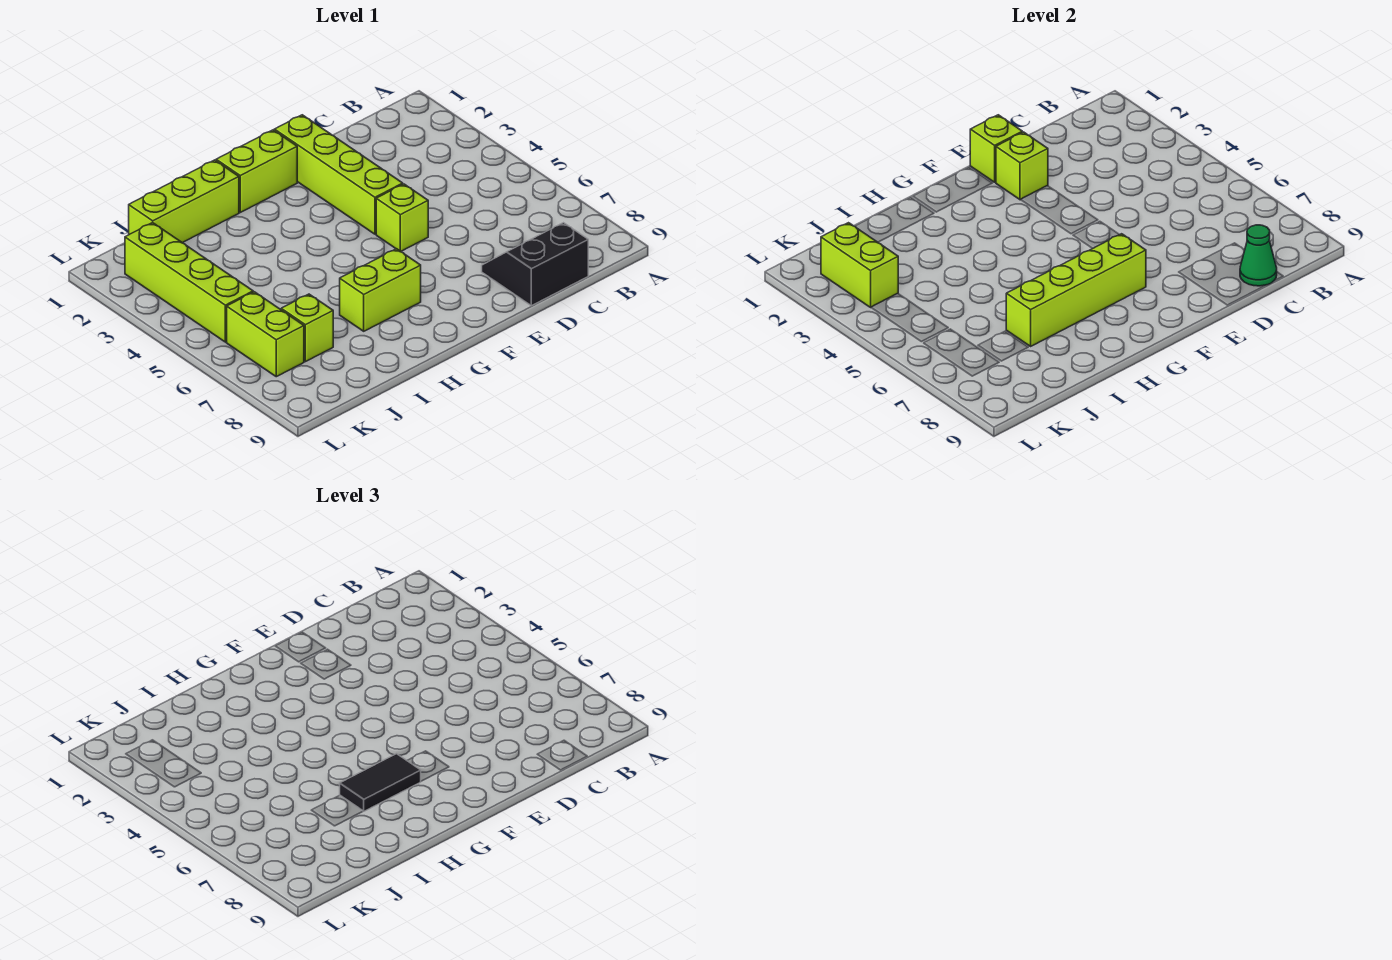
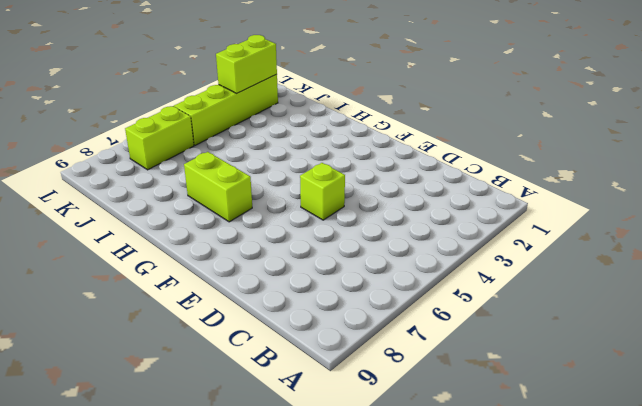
none -> black 2x2 slope [482,223,588,306]
none -> lime 1x4 brick [274,115,403,234]
none -> lime 1x2 brick [216,130,297,212]

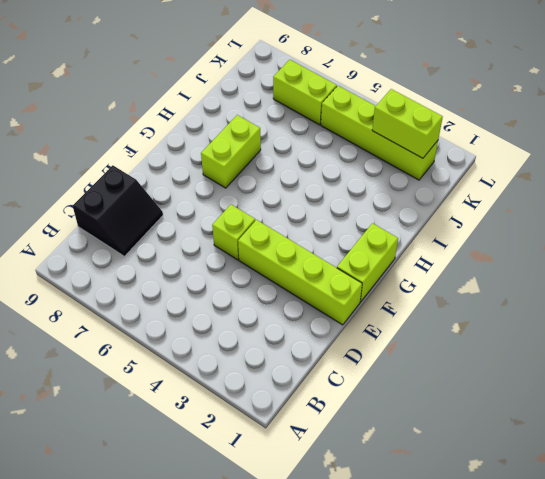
none -> lime 1x3 brick [129,160,239,243]
none -> lime 1x1 brick [281,294,333,362]
none -> green 1x1 cone [1240,225,1277,286]

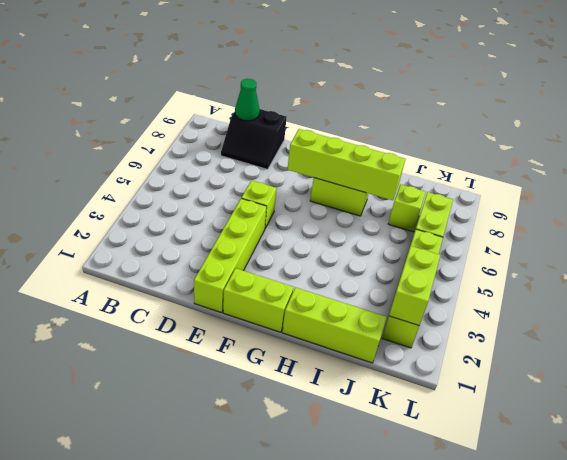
none -> lime 1x1 brick [970,115,1022,182]
none -> lime 1x1 brick [996,132,1048,200]
none -> black 1x2 tile [340,754,421,811]

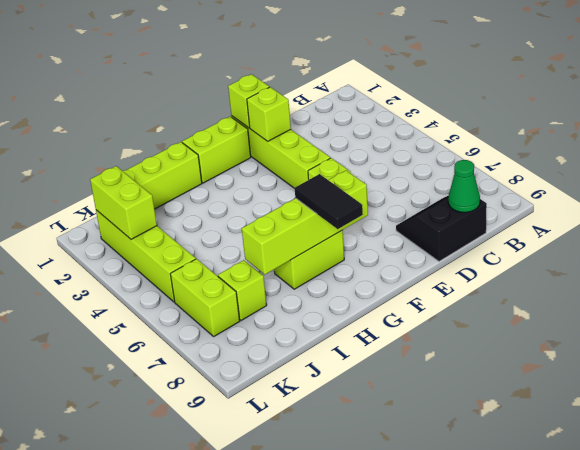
black 1x2 tile [295,174,363,229] -> black 1x2 tile turned to [340,754,421,811]

